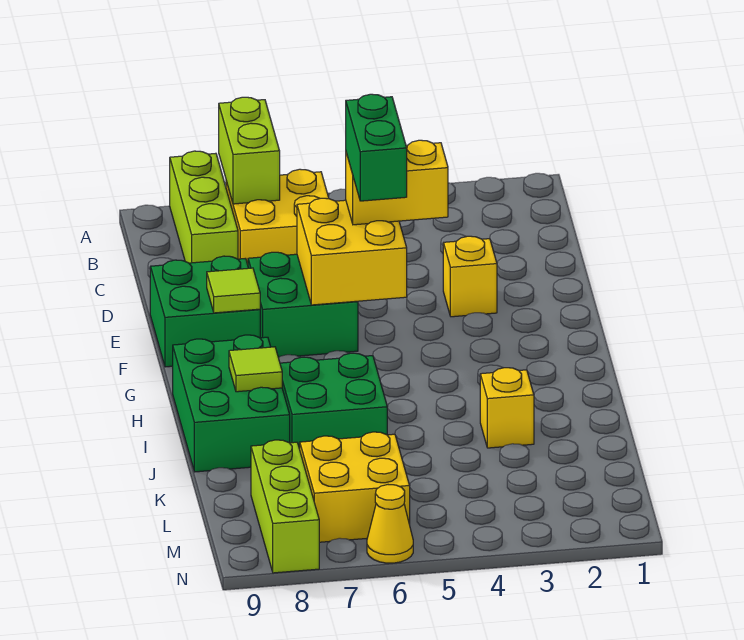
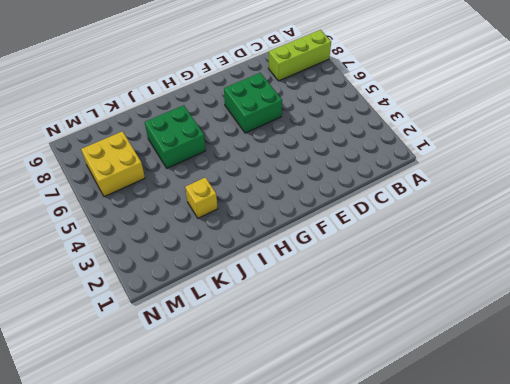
none -> yellow 2x2 brick [226,169,329,265]
none -> yellow 1x1 brick [443,236,497,317]
none -> green 2x2 brick [150,256,260,367]

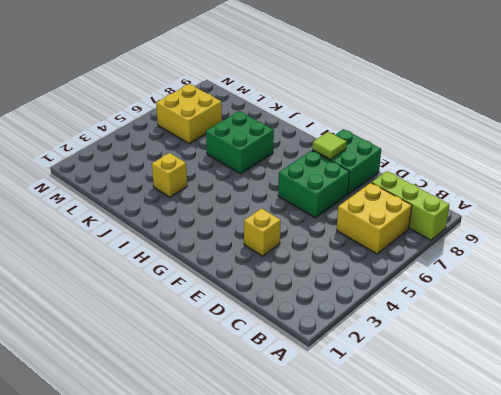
none -> green 2x3 brick [173,335,290,472]
none -> lime 1x3 brick [251,440,319,573]
none -> yellow 1x1 cone [367,485,413,563]

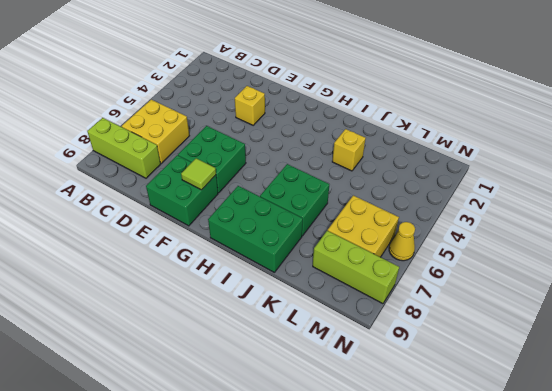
none -> lime 1x2 brick [219,97,280,204]
none -> yellow 2x2 brick [297,198,407,305]
none -> lime 1x1 tile [229,347,282,392]

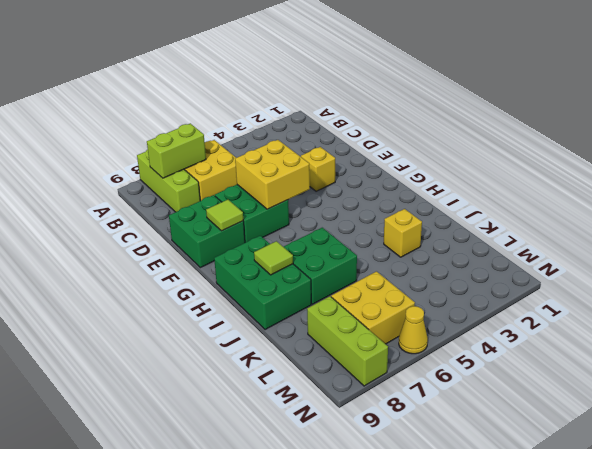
lime 1x2 brick [147,123,206,178] -> lime 1x2 brick turned to [219,97,280,204]
none -> yellow 1x2 brick [346,140,448,225]
none -> green 1x2 brick [346,94,407,201]

